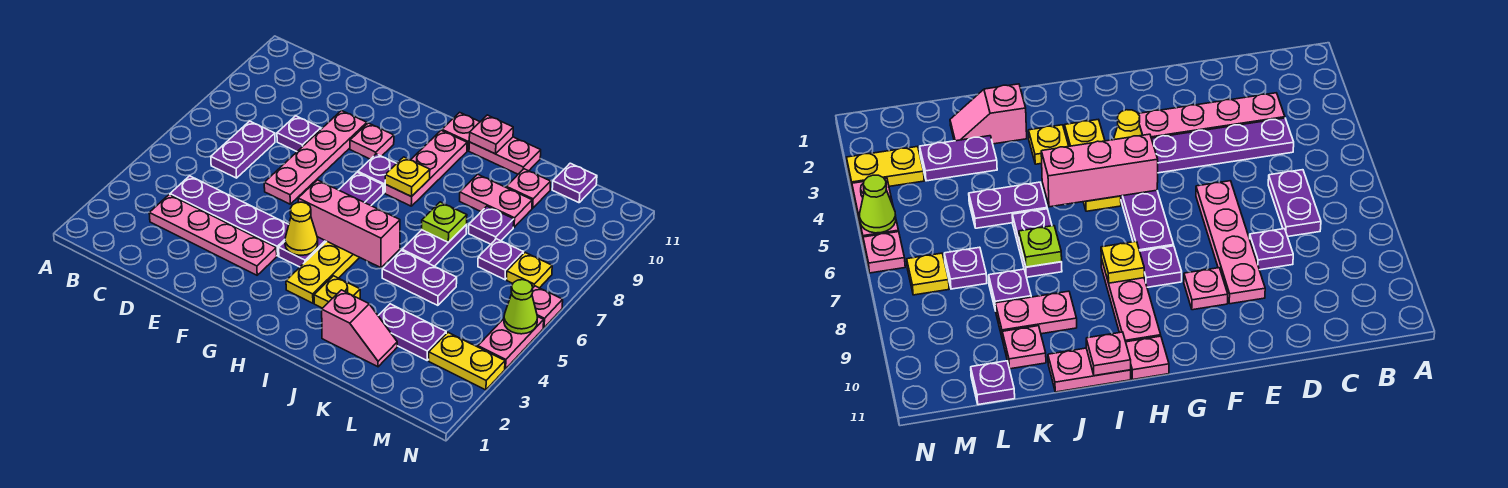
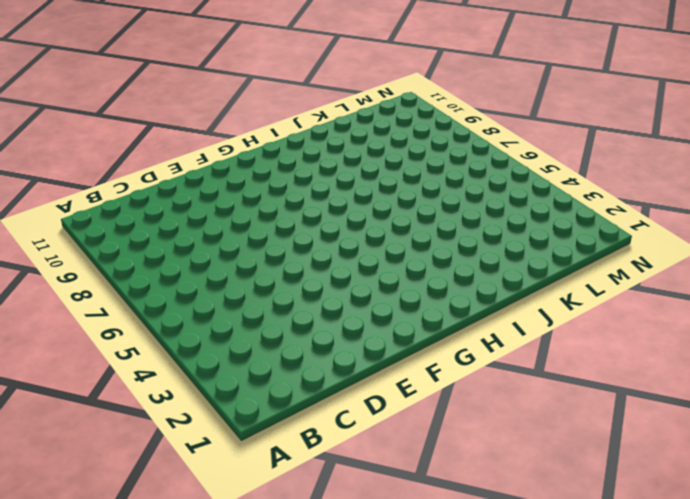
none -> pink 1x4 plate [149,195,277,275]
none -> purple 1x4 plate [170,176,289,256]
none -> purple 1x2 plate [211,121,275,178]
none -> purple 1x1 plate [277,116,321,151]

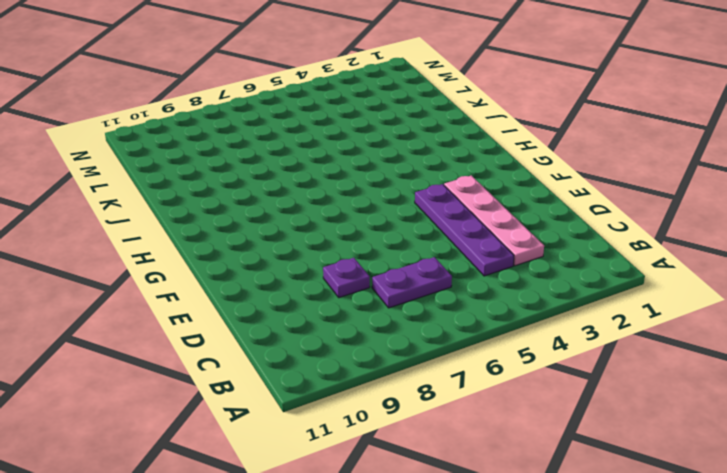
none -> pink 1x4 plate [264,111,367,204]
none -> pink 1x1 plate [350,123,394,159]
none -> purple 1x4 plate [279,172,383,267]
none -> purple 1x1 plate [358,154,397,193]

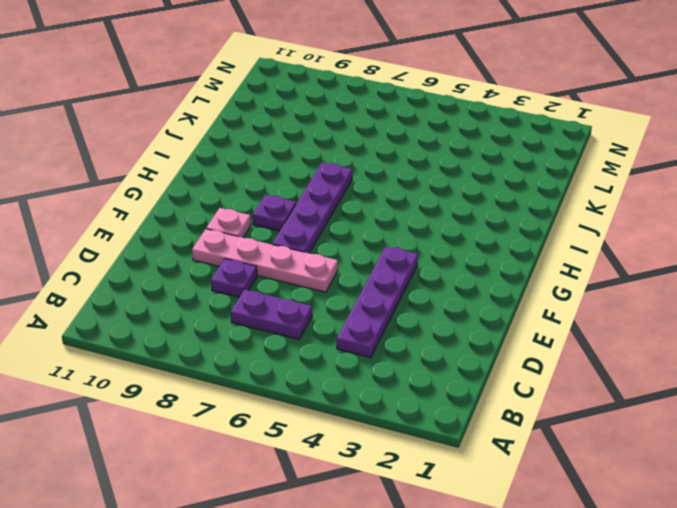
purple 1x4 plate [272,162,352,253] -> purple 1x4 plate turned to [279,172,383,267]
none -> pink 1x4 plate [149,195,277,275]
none -> yellow 1x3 plate [286,241,360,303]
none -> pink 1x3 plate [385,130,467,206]
none -> pink 1x1 plate [442,112,480,151]

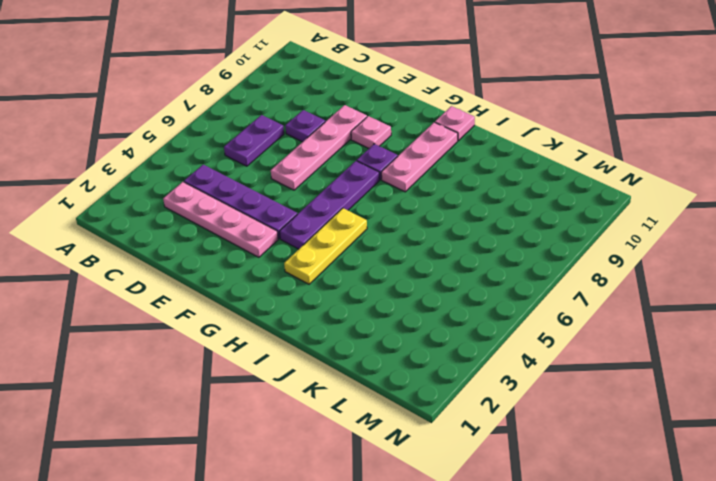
none -> yellow 1x1 plate [314,276,360,308]
none -> pink 1x2 plate [469,137,541,174]
none -> pink 1x2 slope [322,290,397,367]
none -> purple 1x2 plate [382,250,457,305]

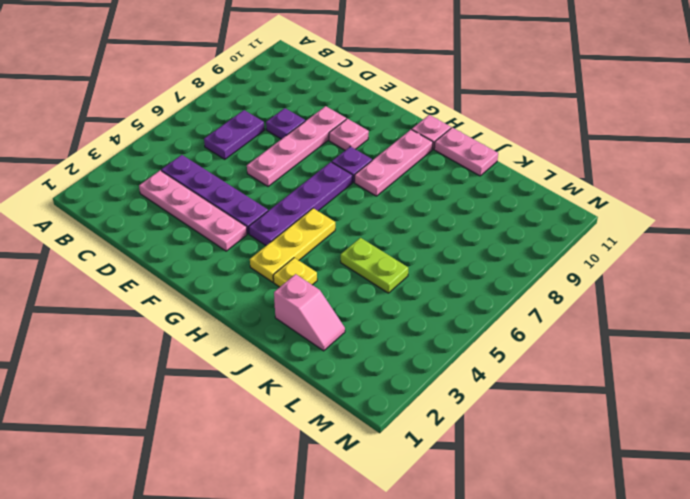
lime 1x2 plate [341,238,408,293] -> purple 1x2 plate [382,250,457,305]
none -> purple 1x2 plate [402,225,467,266]
none -> pink 1x2 plate [460,174,532,227]
none -> purple 1x2 plate [378,304,446,360]
none -> purple 1x1 plate [469,206,514,244]

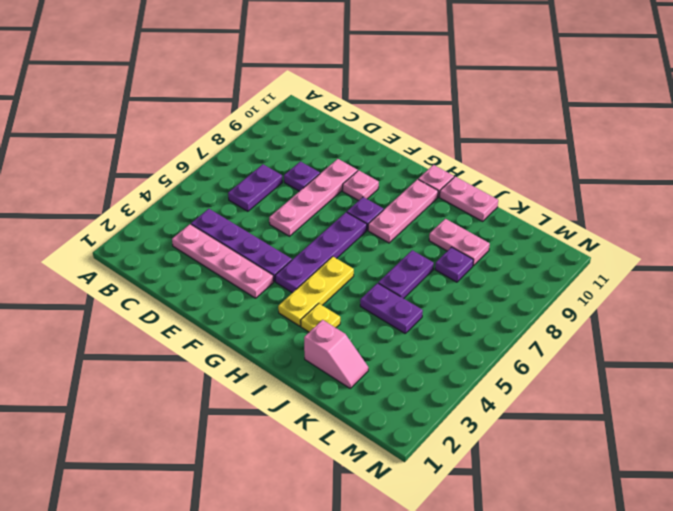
none -> purple 1x2 plate [378,304,446,360]
none -> pink 1x1 plate [506,169,551,208]
none -> purple 1x1 plate [478,239,523,280]
none -> purple 1x1 plate [552,163,597,203]

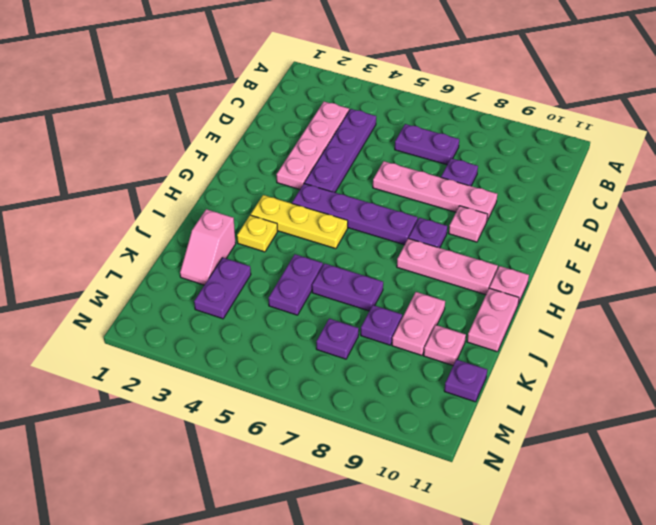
none -> yellow 1x2 plate [429,333,505,390]
none -> yellow 1x1 plate [507,253,552,288]
none -> pink 1x2 plate [478,317,544,369]
none -> pink 1x1 plate [532,286,563,328]

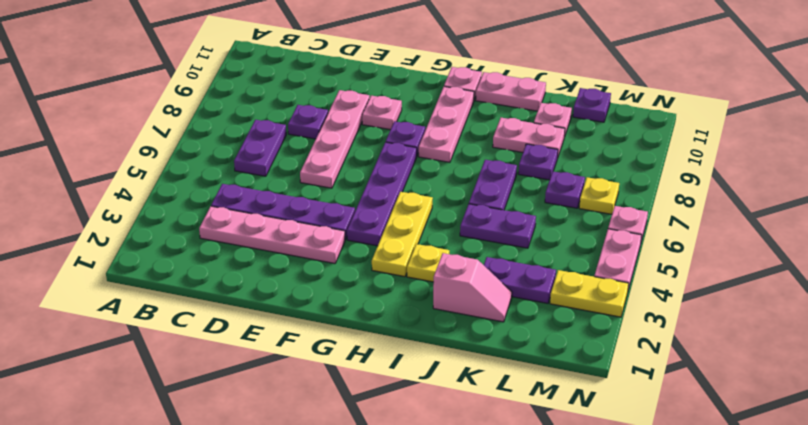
none -> yellow 1x1 cone [285,202,318,255]
none -> pink 1x3 brick [298,180,400,268]
none -> yellow 1x1 plate [385,157,430,197]
none -> pink 1x1 plate [469,115,513,154]

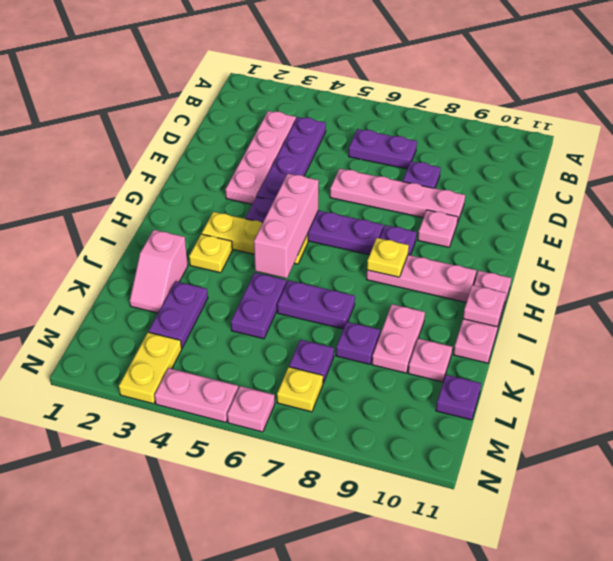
none -> yellow 1x1 cone [285,202,318,255]
none -> lime 1x1 plate [422,202,467,242]
none -> lime 1x1 cone [504,280,538,334]

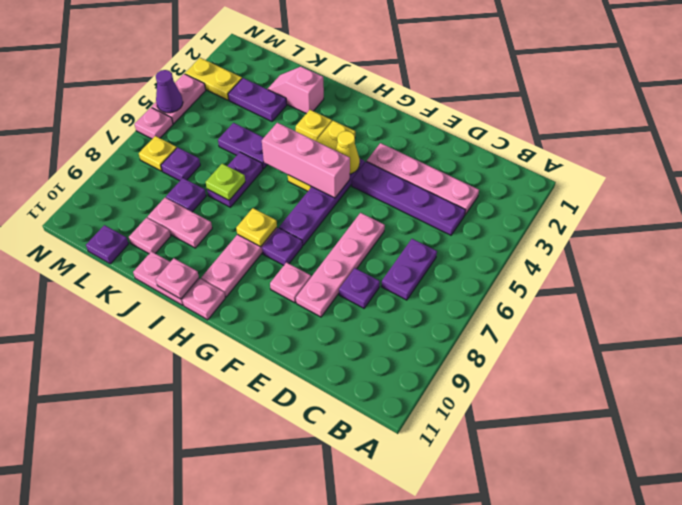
purple 1x1 cone [156,70,183,113] -> lime 1x1 cone [504,280,538,334]

